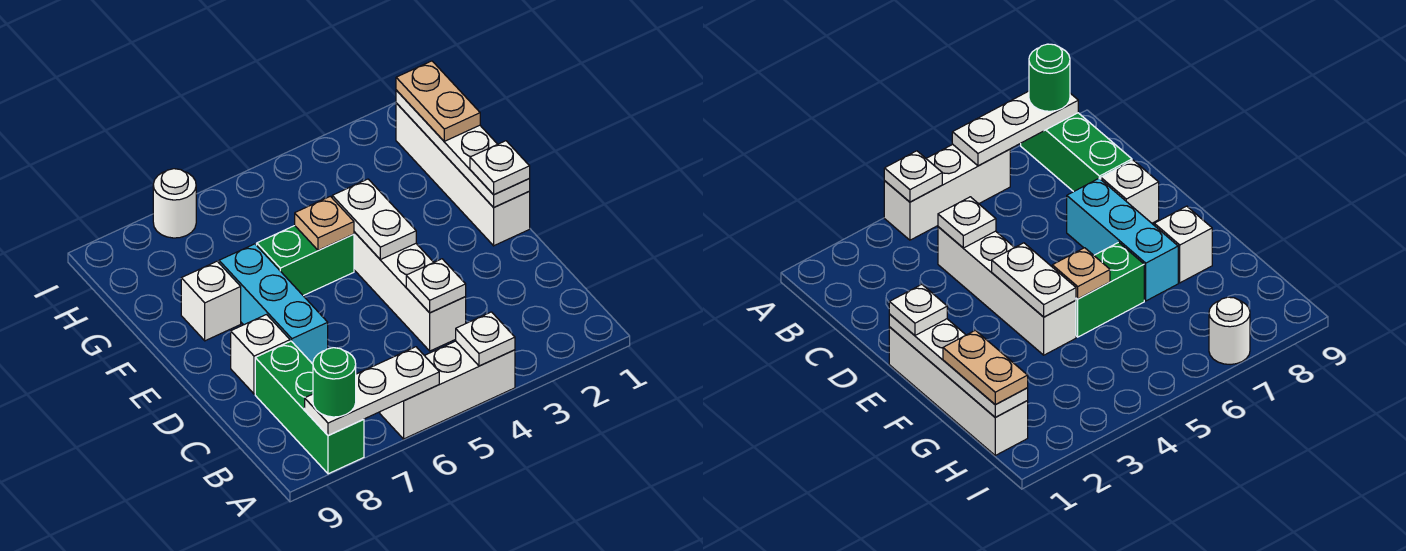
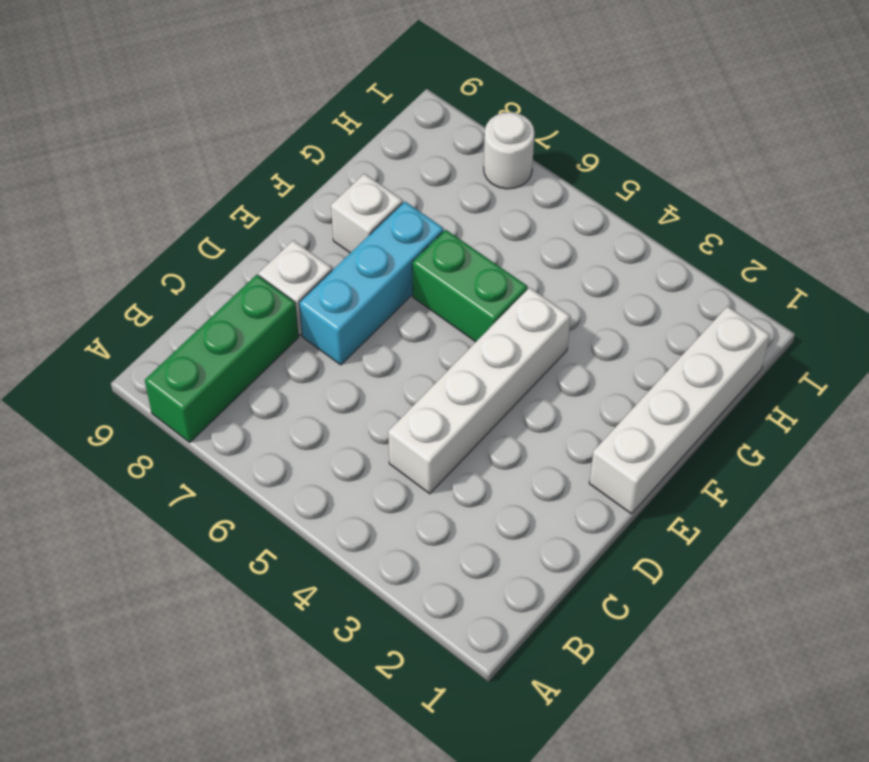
none -> white 1x3 brick [380,341,515,439]
none -> white 1x1 plate [456,312,515,366]
none -> white 1x3 plate [305,347,439,436]

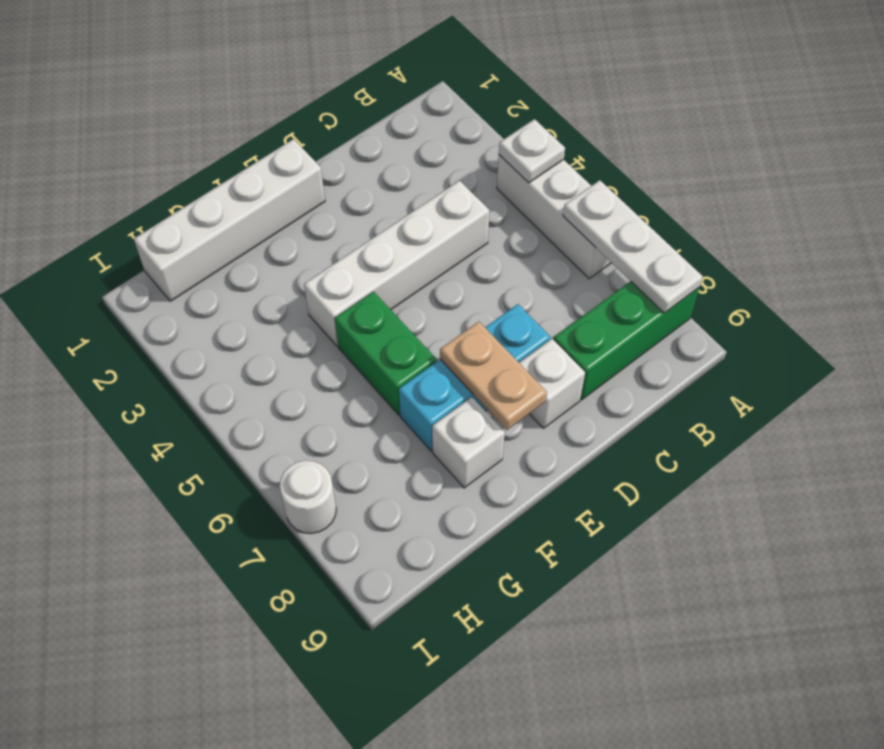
tan 1x2 plate [440,322,547,430] -> tan 1x2 plate turned to [396,61,480,141]
none -> white 1x1 plate [406,259,466,313]
none -> white 1x4 plate [396,90,530,207]
none -> white 1x2 plate [332,179,416,260]

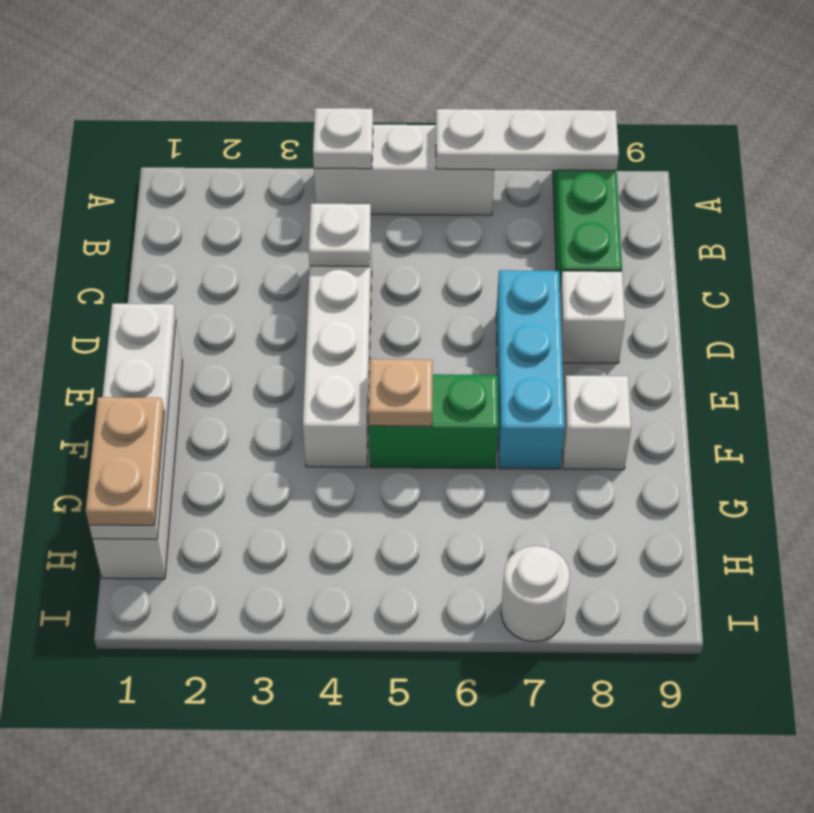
none -> white 1x2 plate [332,179,416,260]
none -> green 1x1 round brick [313,348,356,417]
none -> white 1x1 plate [470,141,530,195]

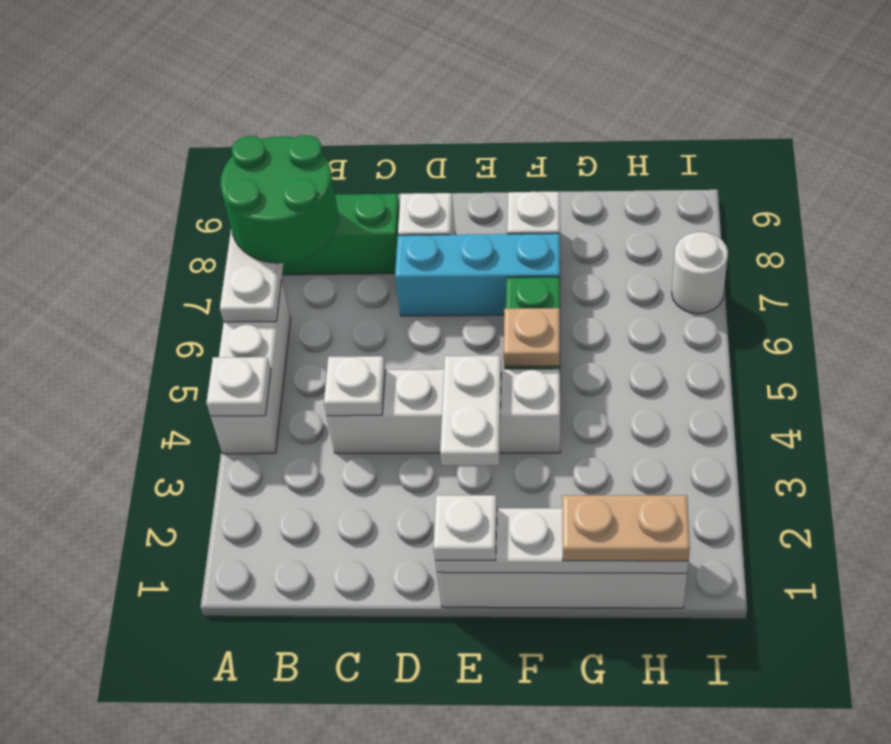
green 2x2 round brick [220,135,338,263] -> green 1x1 round brick [313,348,356,417]
white 1x2 plate [440,356,501,465] -> white 1x2 plate turned to [332,179,416,260]

